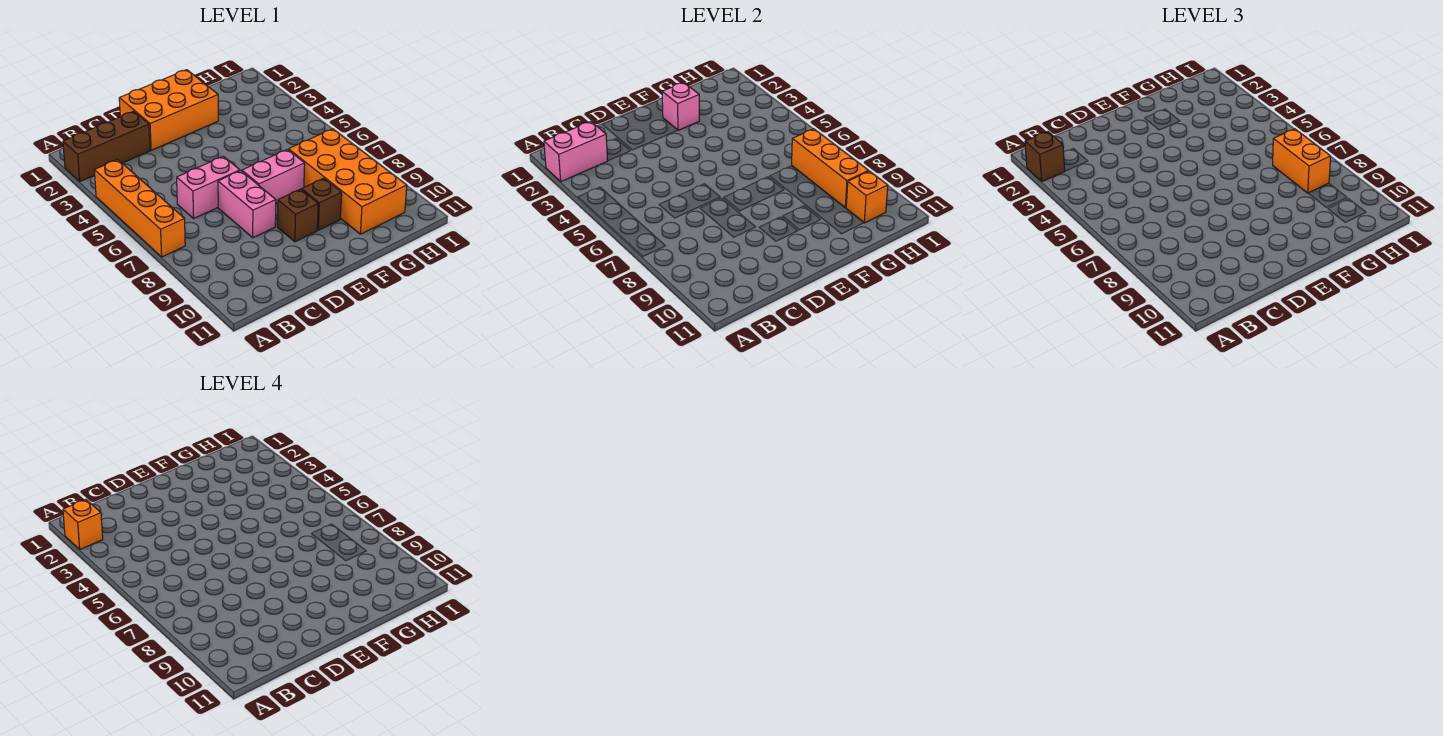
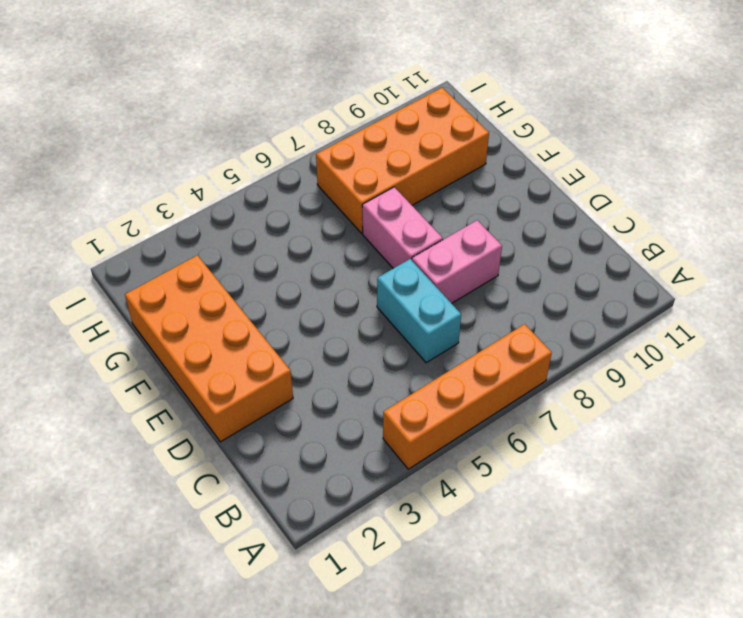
cyan 1x2 brick [377,259,461,363] -> pink 1x2 brick [177,156,240,218]
orange 2x4 brick [125,255,293,442] -> orange 2x3 brick [119,70,218,150]
none -> brown 1x3 brick [63,111,150,181]
none -> brown 1x1 brick [277,189,318,242]
none -> brown 1x1 brick [302,178,342,230]

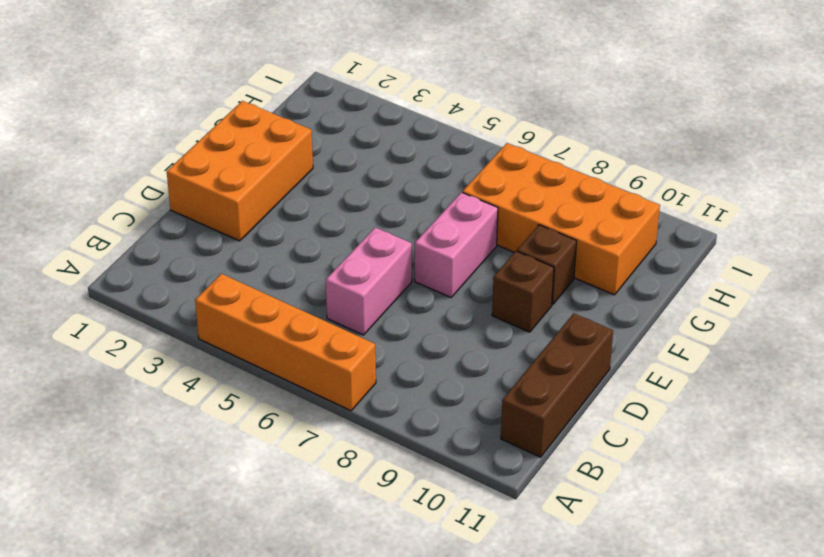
brown 1x3 brick [501,313,613,457] -> brown 1x3 brick moved to [63,111,150,181]
none -> pink 1x2 brick [218,171,276,238]
none -> pink 1x2 brick [544,121,608,181]
none -> pink 1x1 brick [662,82,699,130]

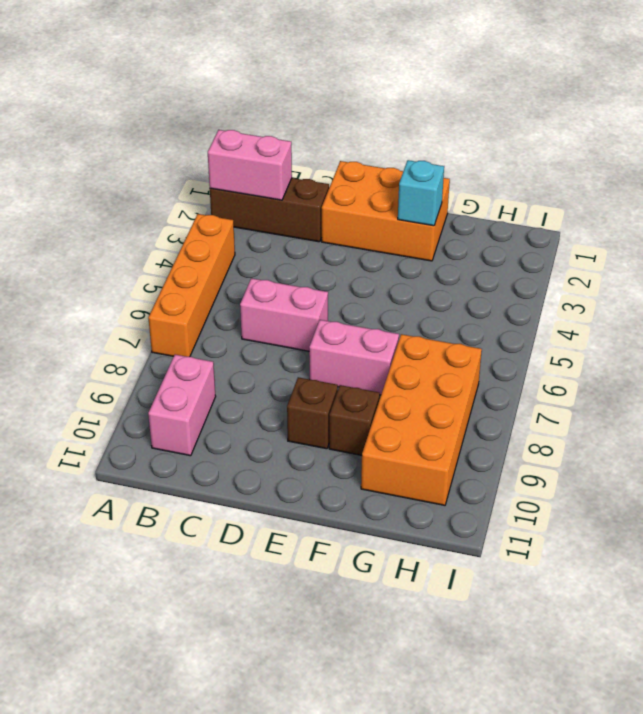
pink 1x2 brick [148,355,216,456] -> pink 1x2 brick moved to [218,171,276,238]
cyan 1x1 brick [398,160,444,226] -> pink 1x1 brick [662,82,699,130]
none -> orange 1x3 brick [792,129,869,208]
none -> orange 1x1 brick [846,171,888,223]
none -> brown 1x1 brick [1025,132,1065,181]

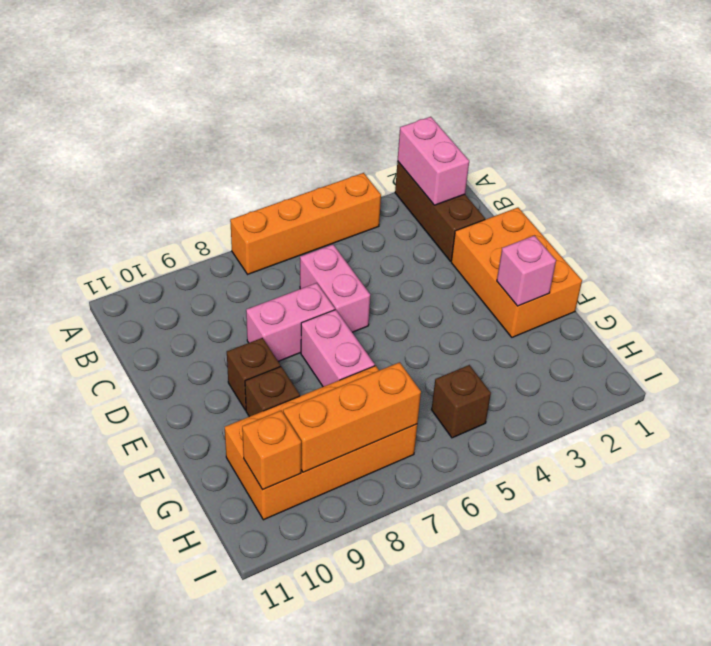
brown 1x1 brick [431,365,491,438] -> brown 1x1 brick moved to [1025,132,1065,181]
none -> orange 1x2 brick [1273,129,1331,193]
none -> orange 1x1 brick [63,500,103,549]

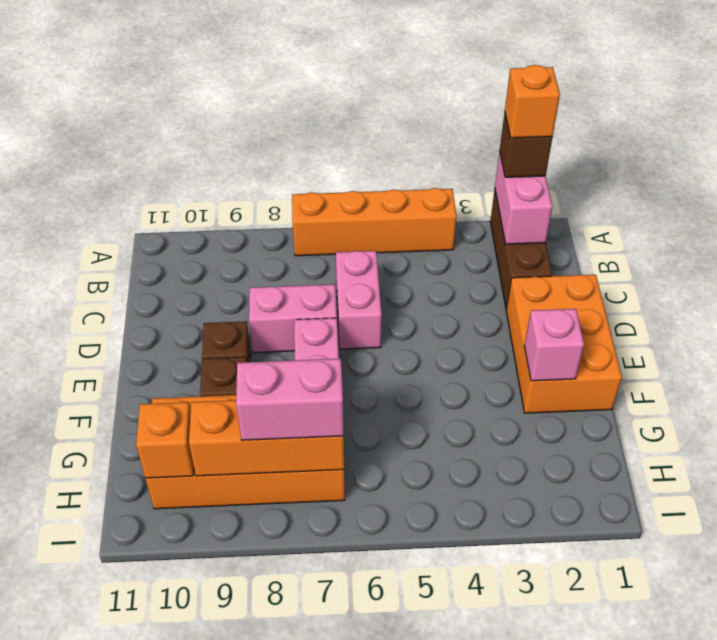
pink 1x2 brick [236,359,344,440] -> orange 1x2 brick [1273,129,1331,193]

